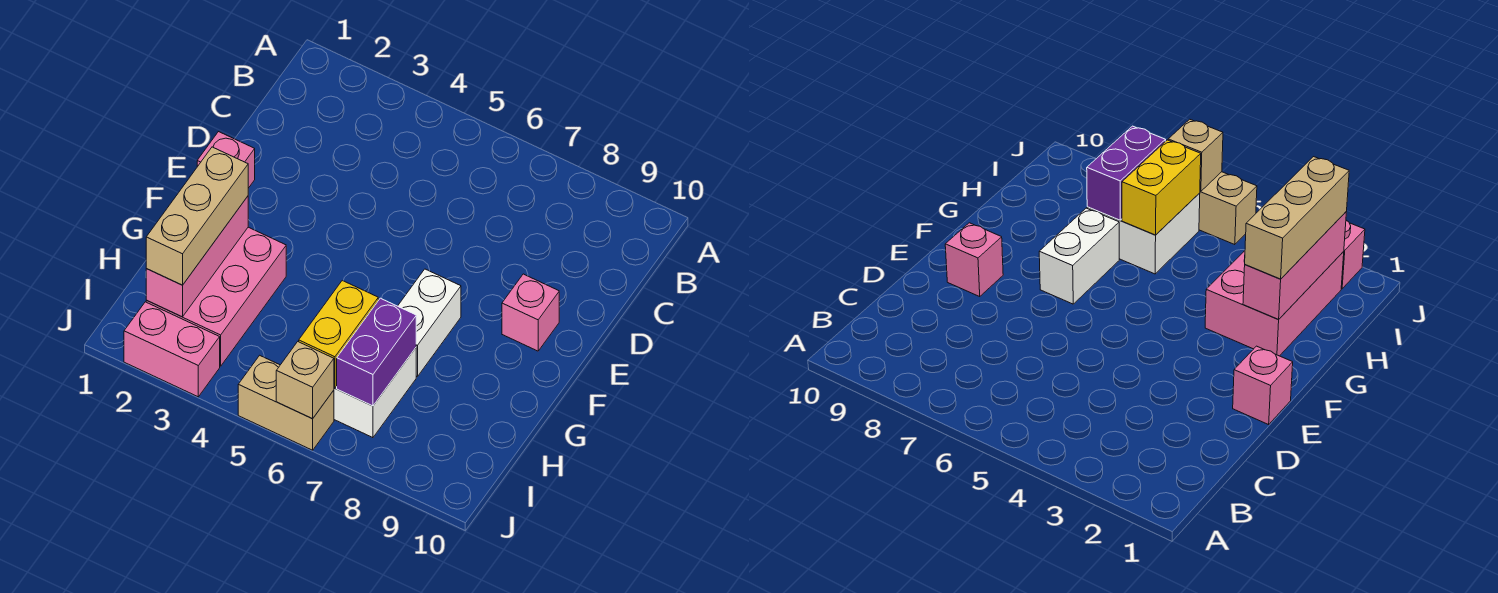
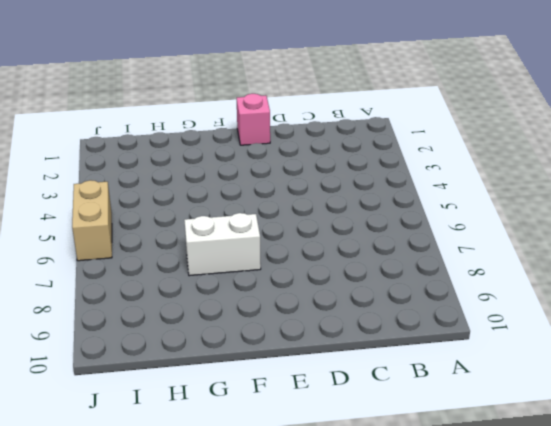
none -> pink 1x1 brick [502,274,559,351]
none -> pink 2x3 brick [146,227,286,366]
none -> white 2x2 brick [334,348,416,438]

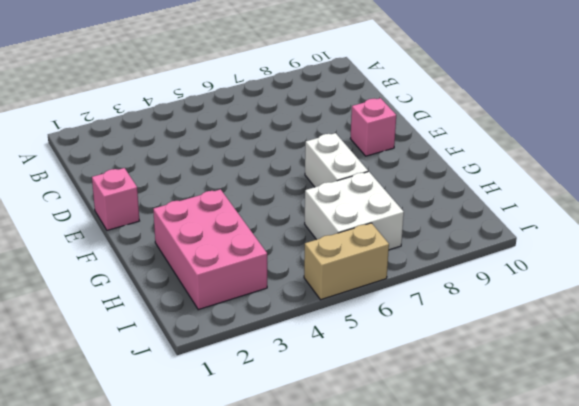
none -> pink 1x2 brick [124,302,220,397]
none -> pink 1x3 brick [146,196,248,317]
none -> yellow 1x2 brick [299,281,378,388]

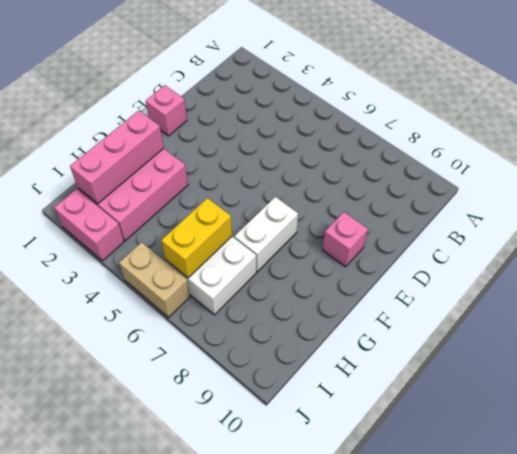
none -> purple 1x2 brick [337,298,416,406]
none -> tan 1x1 brick [276,342,334,419]
none -> tan 1x3 brick [146,147,248,285]

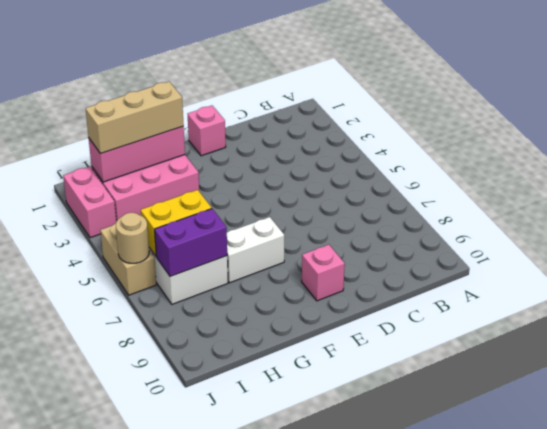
tan 1x1 round brick [116,213,149,263] -> tan 1x1 brick [276,342,334,419]

